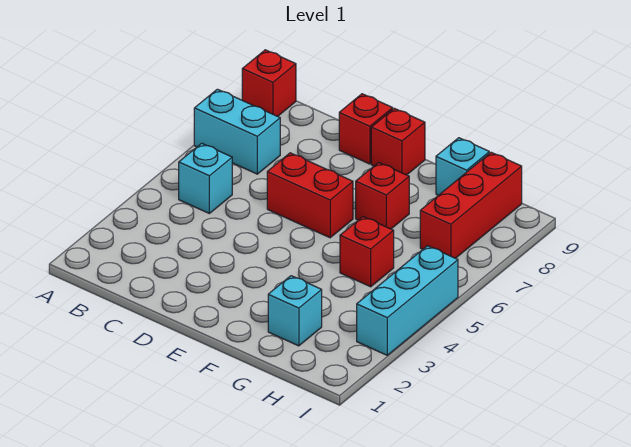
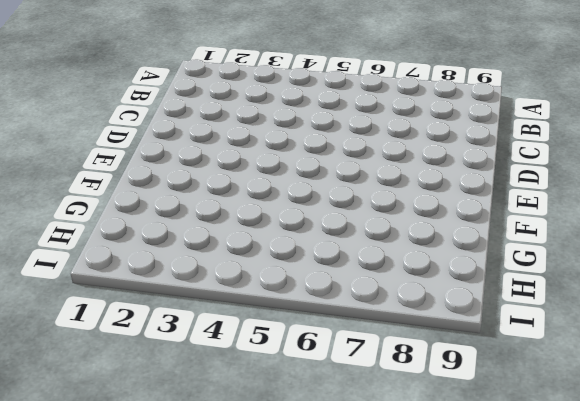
none -> cyan 1x2 brick [194,89,280,174]
none -> red 1x1 brick [242,50,296,116]
none -> cyan 1x1 brick [179,143,232,213]

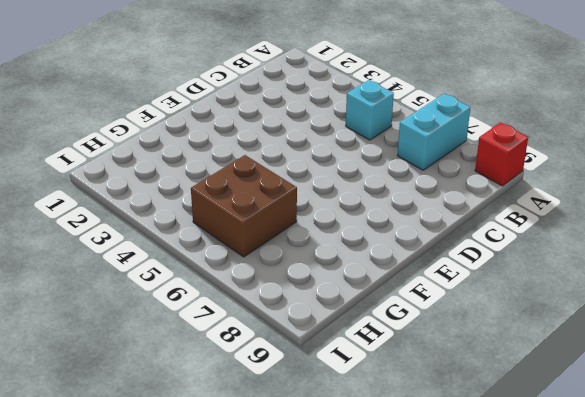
brown 2x2 brick [191,155,297,257] -> red 1x1 brick [340,217,394,287]
none -> red 1x2 brick [267,153,353,238]
none -> red 1x1 brick [339,94,393,164]
none -> red 1x1 brick [371,108,425,175]

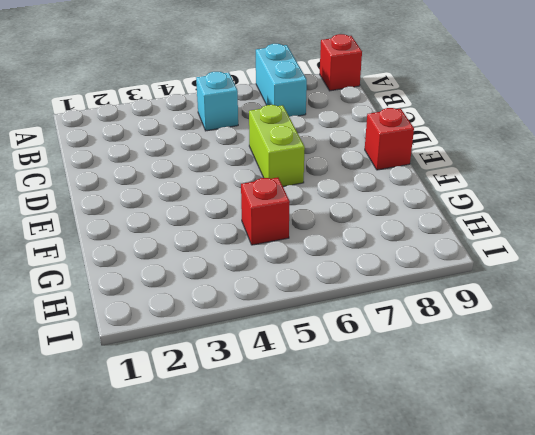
lime 1x2 brick [249,105,305,187] -> red 1x2 brick [267,153,353,238]
none -> red 1x1 brick [339,94,393,164]
none -> red 1x1 brick [356,162,409,229]
none -> cyan 1x1 brick [268,276,322,346]

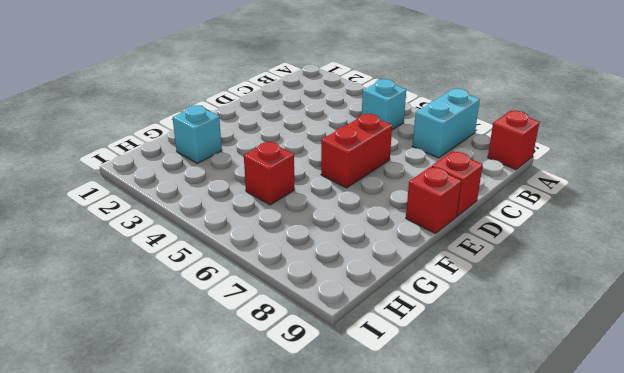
none -> red 1x1 brick [356,162,409,229]
none -> cyan 1x1 brick [436,138,489,195]
none -> red 1x3 brick [420,152,522,258]

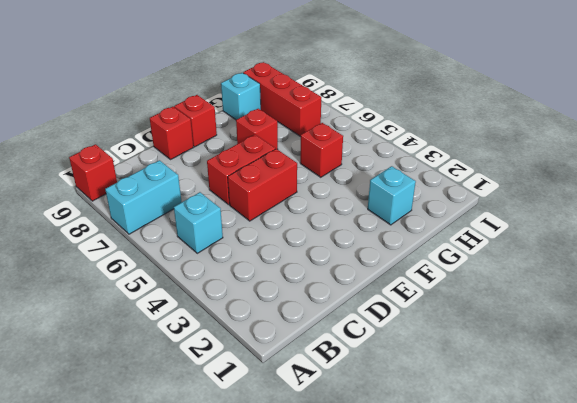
red 1x2 brick [228,149,297,221] -> none
none -> cyan 1x3 brick [357,246,458,355]

